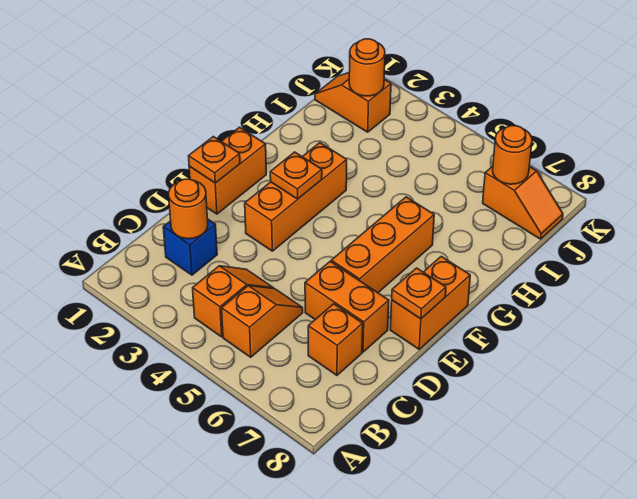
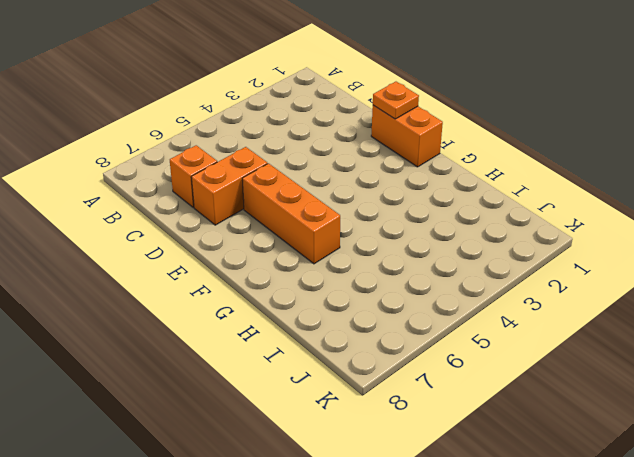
none -> orange 1x2 slope [193,266,274,337]
none -> orange 1x2 slope [222,286,303,357]
none -> blue 1x1 brick [163,219,217,275]

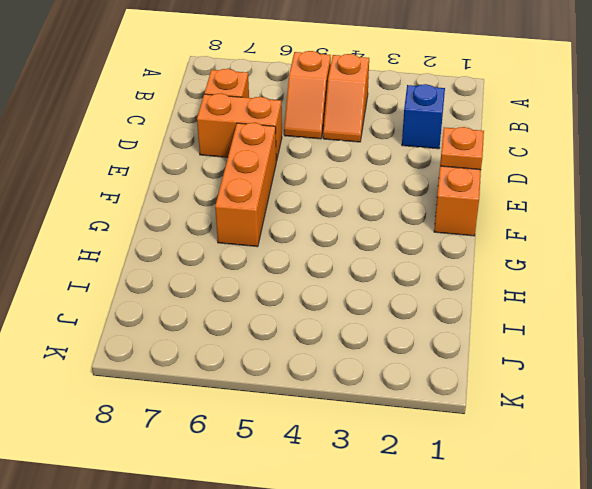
none -> orange 1x3 brick [245,143,347,251]
none -> orange 1x2 brick [390,256,470,349]
none -> orange 1x2 slope [315,73,391,132]

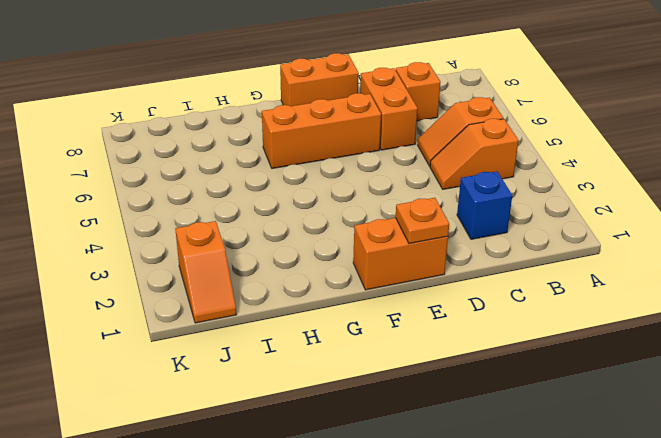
none -> orange 1x3 brick [245,143,347,251]
none -> orange 1x2 slope [483,166,563,239]
none -> orange 1x1 round brick [169,179,208,239]

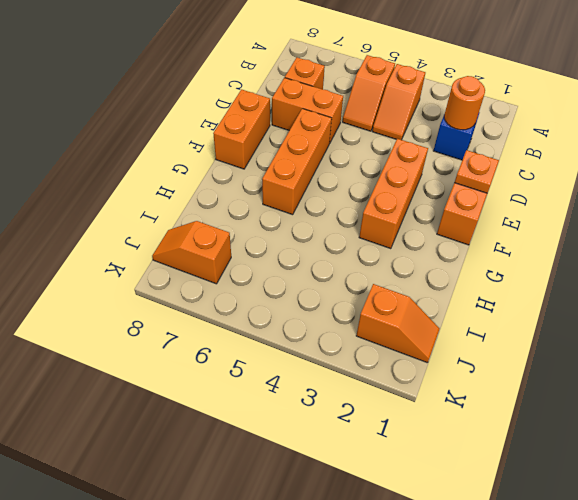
none -> orange 1x1 plate [392,268,446,319]
none -> orange 1x1 plate [270,152,322,199]
none -> orange 1x1 round brick [349,39,385,96]

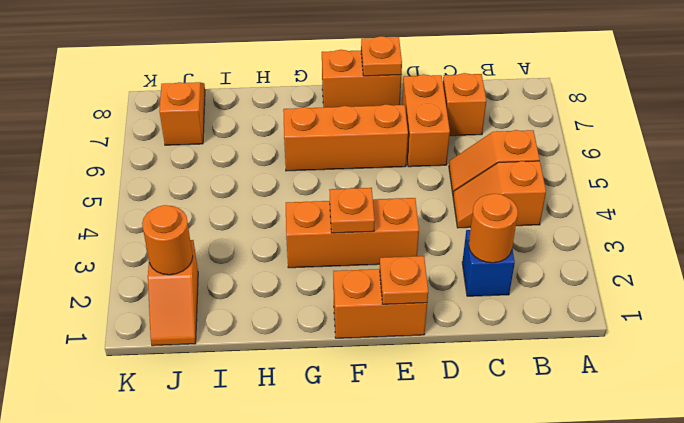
none -> orange 1x1 round brick [493,126,532,184]

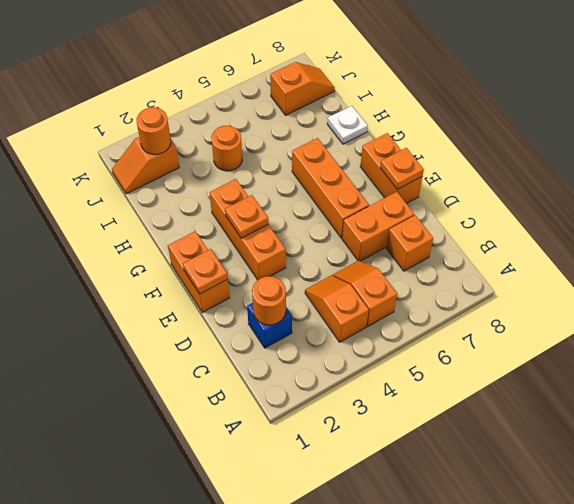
white 1x1 plate [327,106,368,144] -> none
orange 1x1 round brick [211,126,242,171] -> orange 1x1 round brick moved to [493,126,532,184]

